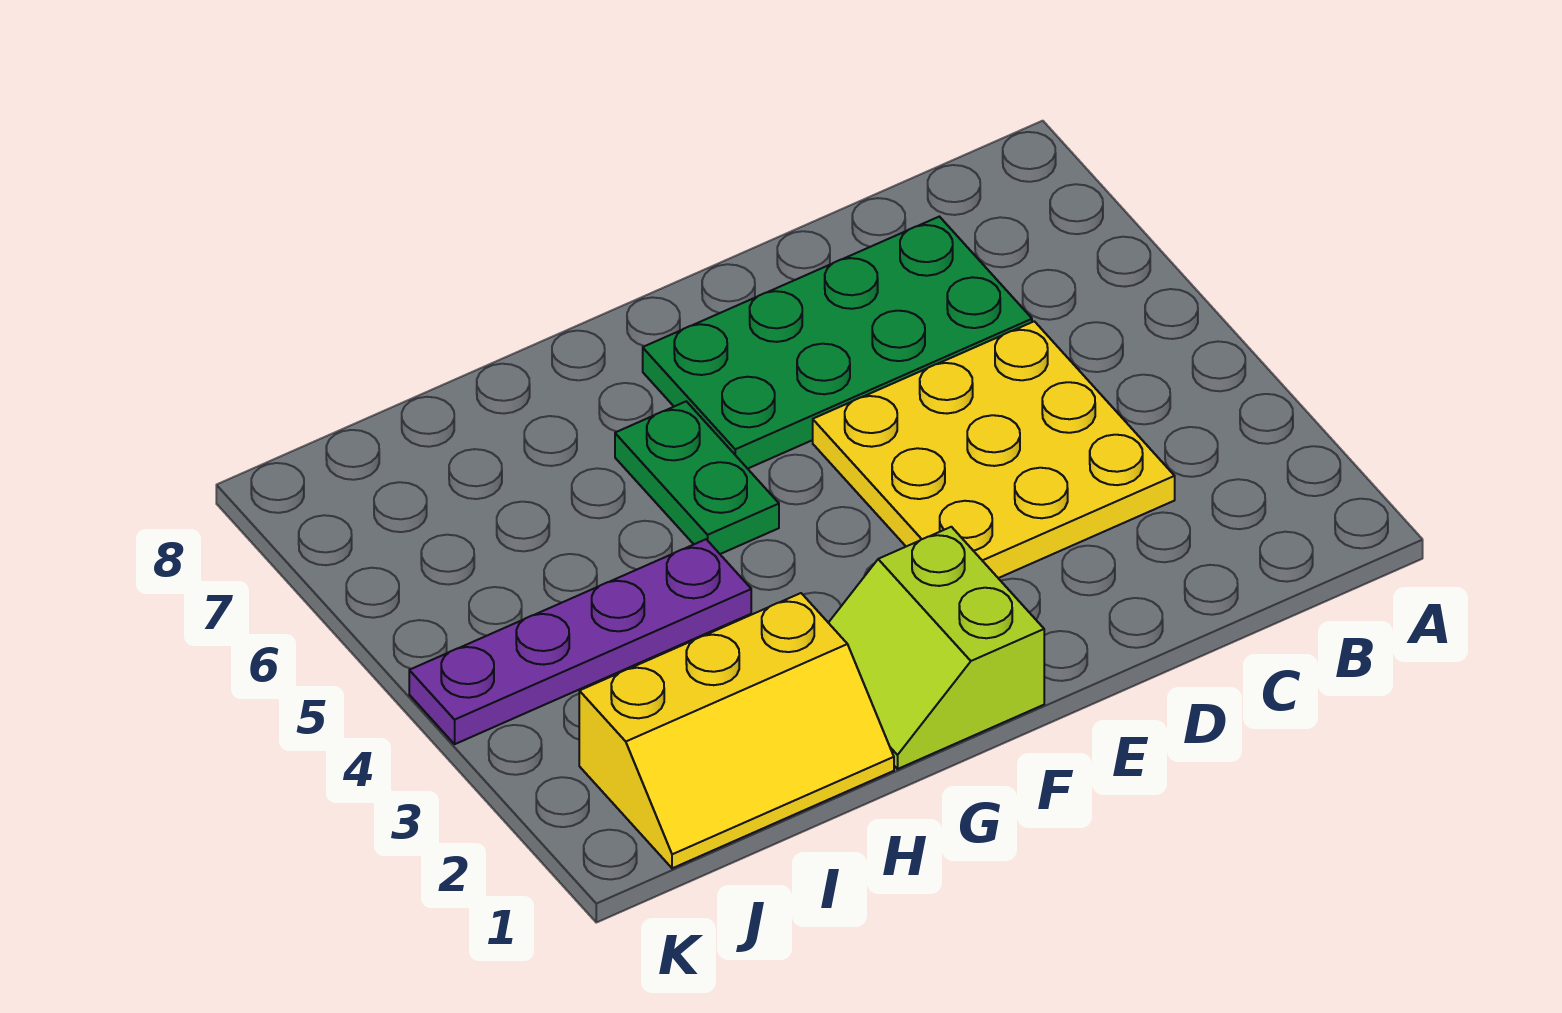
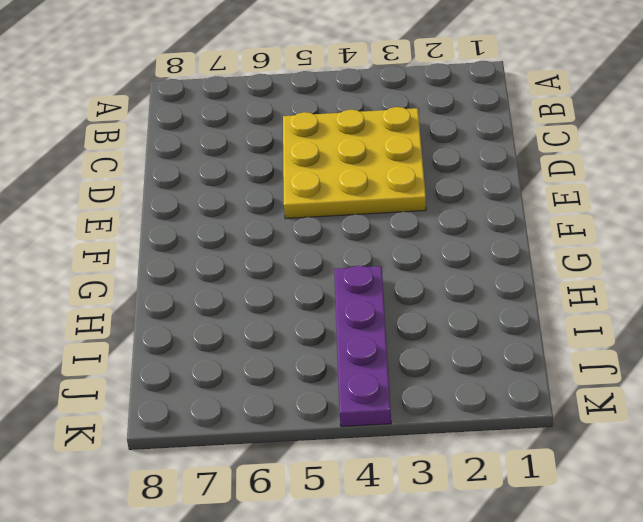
none -> green 2x4 plate [643,217,1032,469]
none -> lime 2x2 slope [829,527,1044,769]

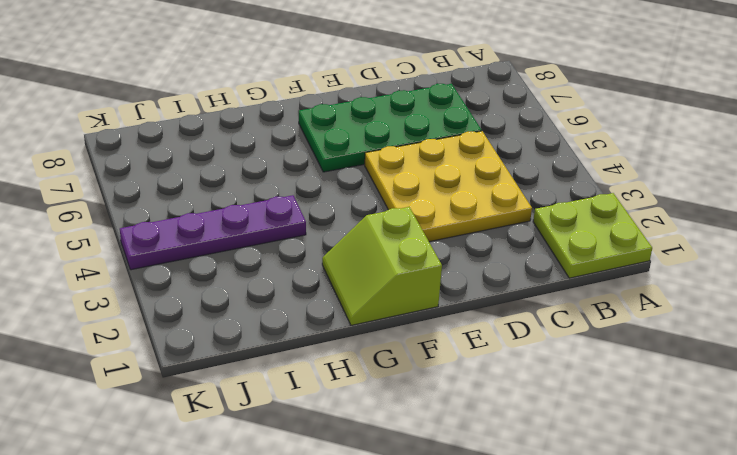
lime 2x2 plate [533,193,652,278] -> none
none -> green 1x2 plate [615,401,779,554]
none -> yellow 2x3 slope [579,593,894,868]

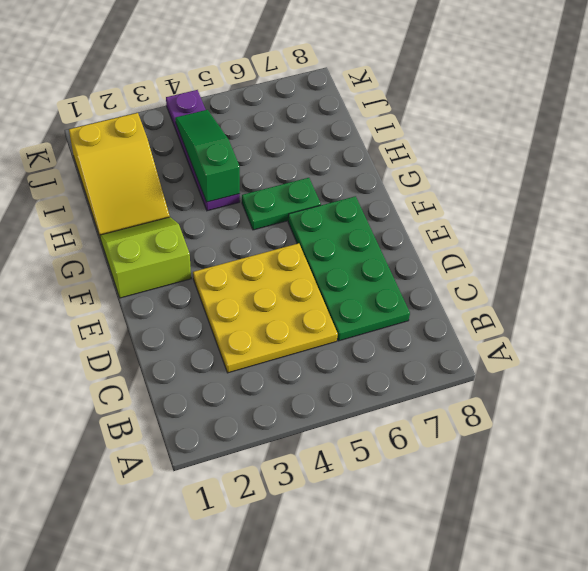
yellow 2x3 slope [69,113,170,236] -> yellow 2x3 slope turned to [579,593,894,868]
green 1x3 slope [175,110,240,202] -> none

